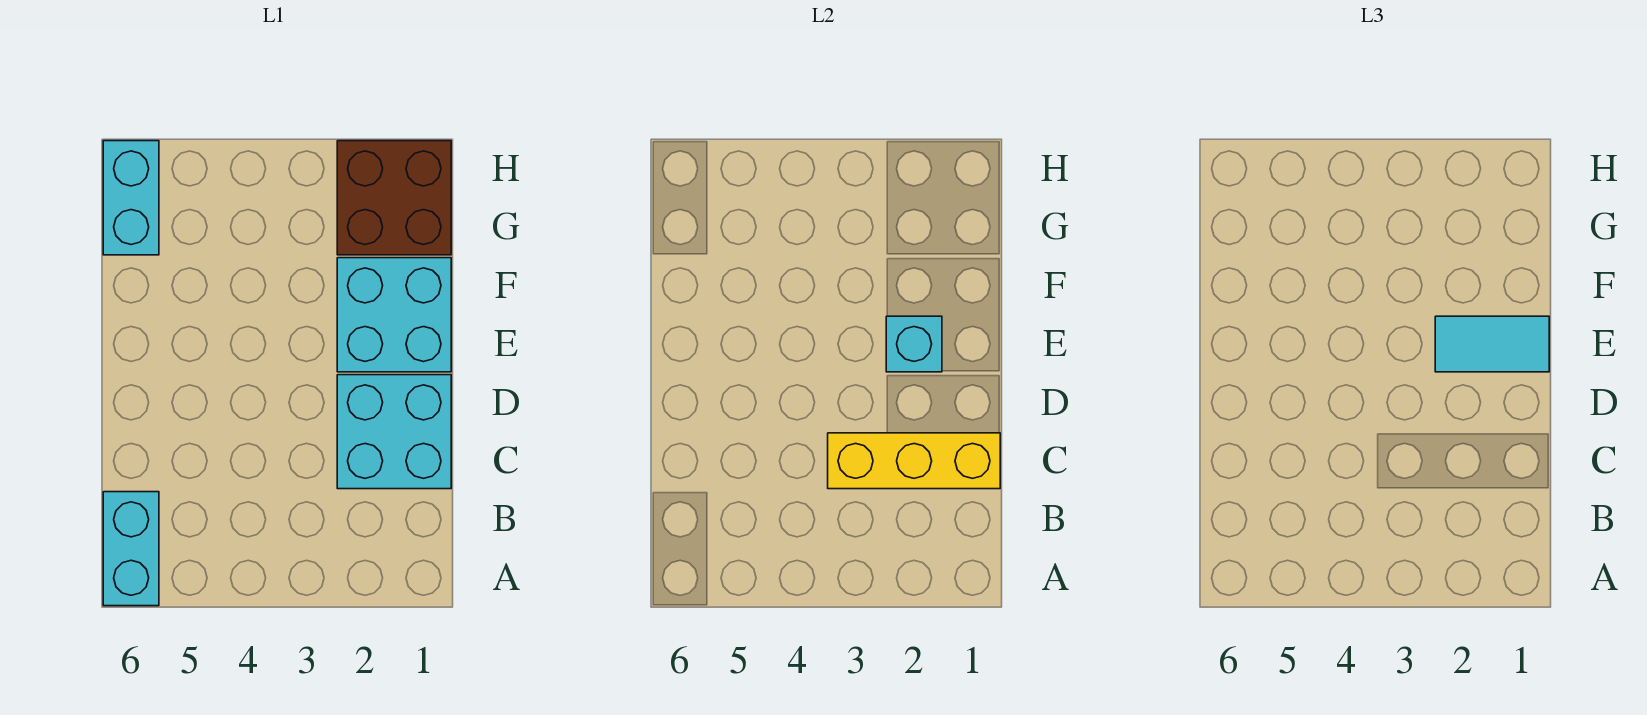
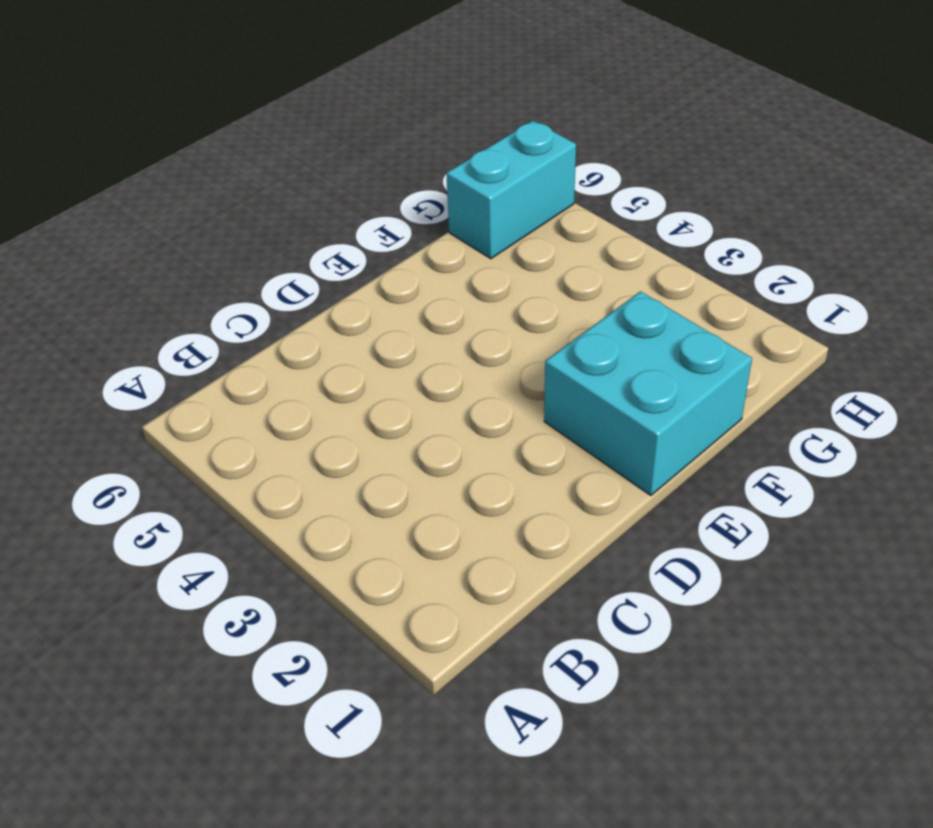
none -> cyan 1x2 brick [103,492,159,606]
none -> cyan 2x2 brick [337,375,451,489]

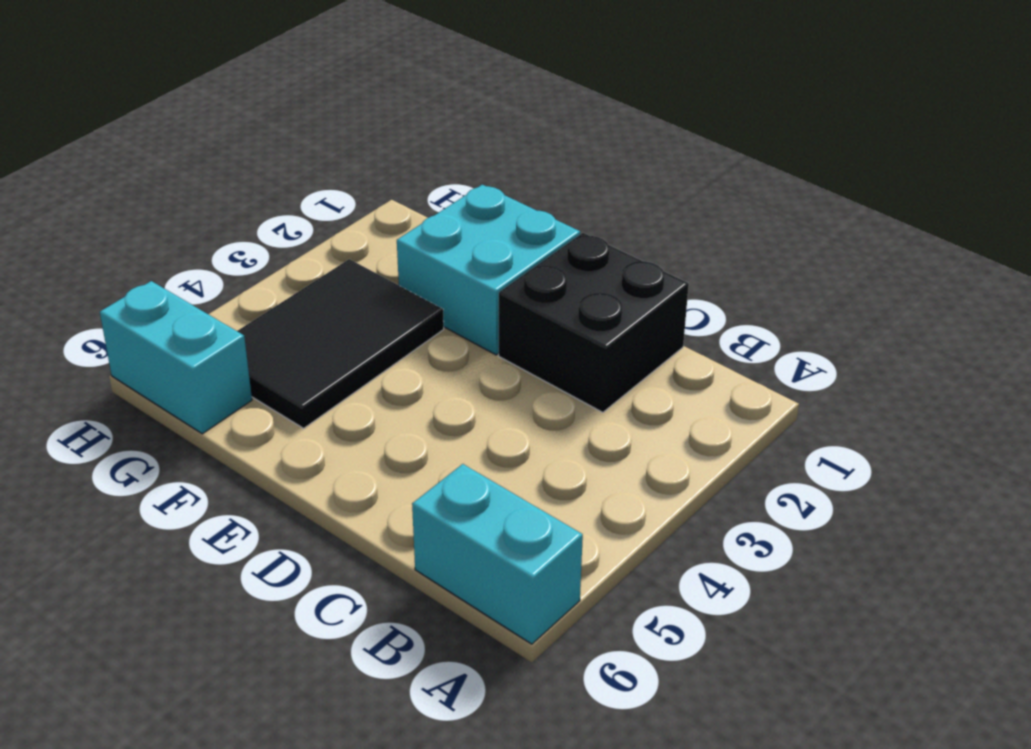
black 2x2 brick [499,233,689,412] -> cyan 2x2 brick [337,375,451,489]
black 2x3 tile [237,259,444,428] -> none
none -> brown 2x2 brick [337,141,451,255]
none -> yellow 1x3 brick [828,433,1000,489]

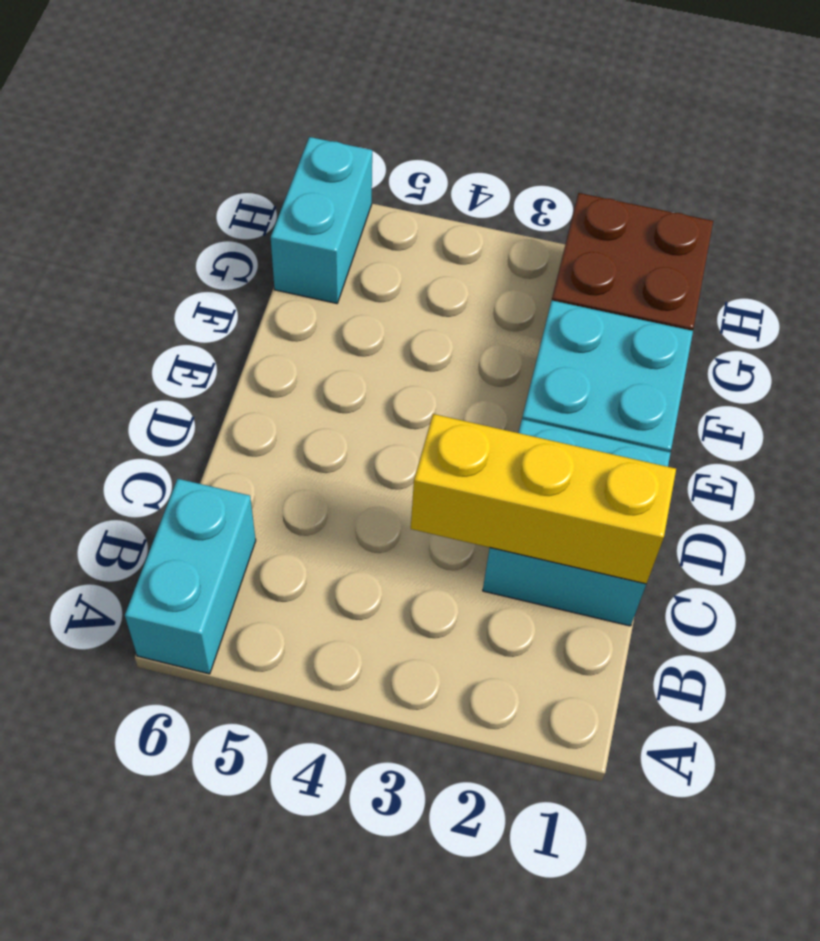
none -> cyan 1x1 brick [886,316,942,372]
none -> cyan 1x2 tile [1435,316,1549,372]

